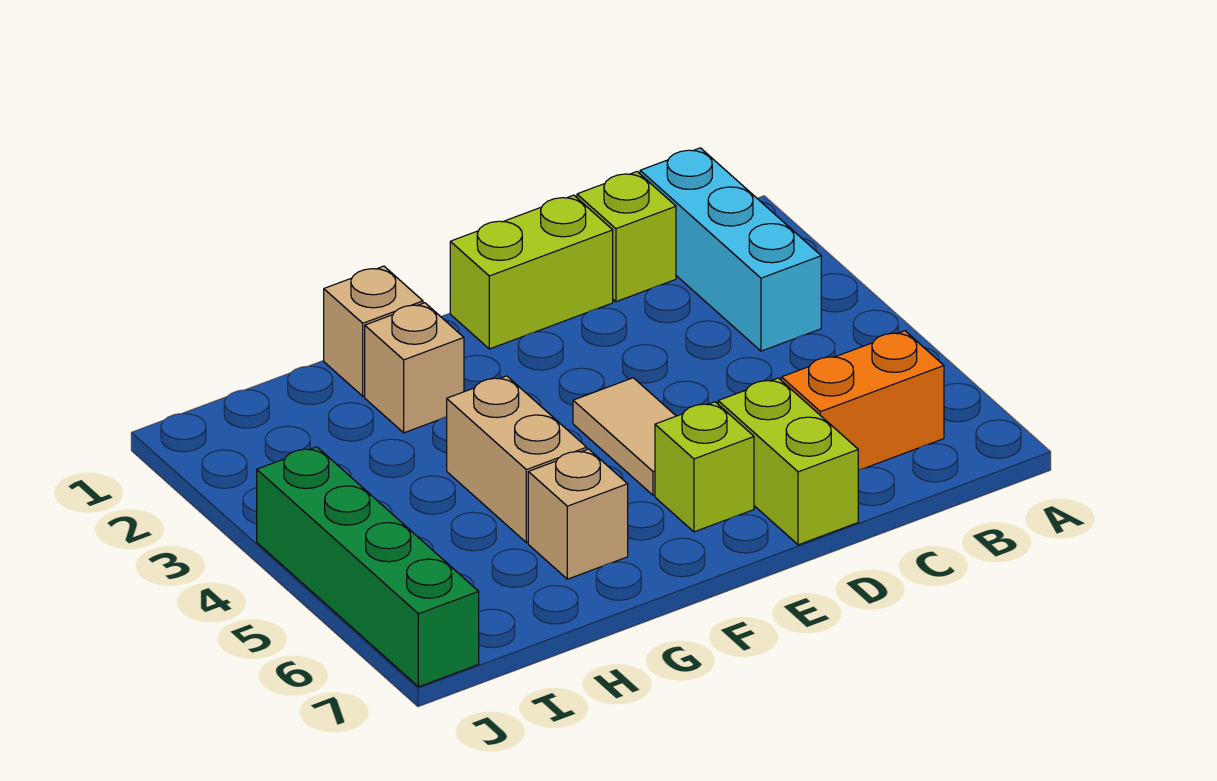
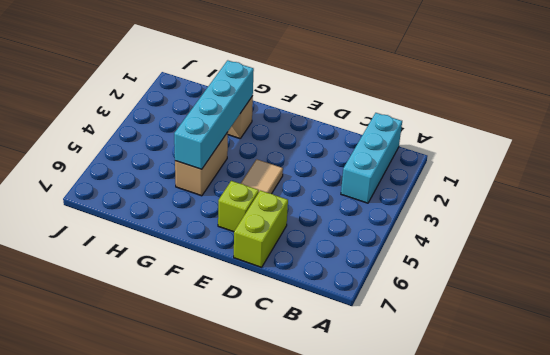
cyan 1x4 brick [174,60,254,169] -> none
none -> orange 1x2 brick [781,331,944,470]
none -> lime 1x1 brick [577,172,676,302]
none -> lime 1x2 brick [450,195,613,349]

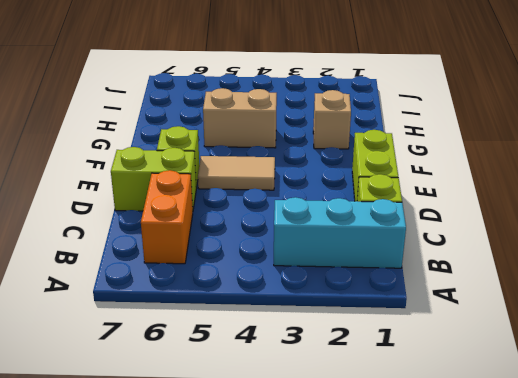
none -> tan 1x1 brick [324,266,423,396]
none -> tan 1x1 brick [528,449,628,579]
none -> green 1x4 brick [257,447,479,687]

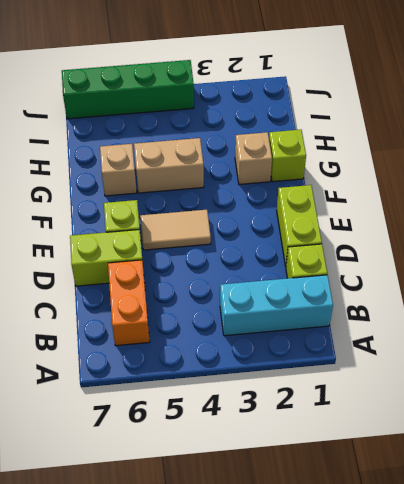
lime 1x1 brick [269,130,306,182] -> tan 1x1 brick [324,266,423,396]

